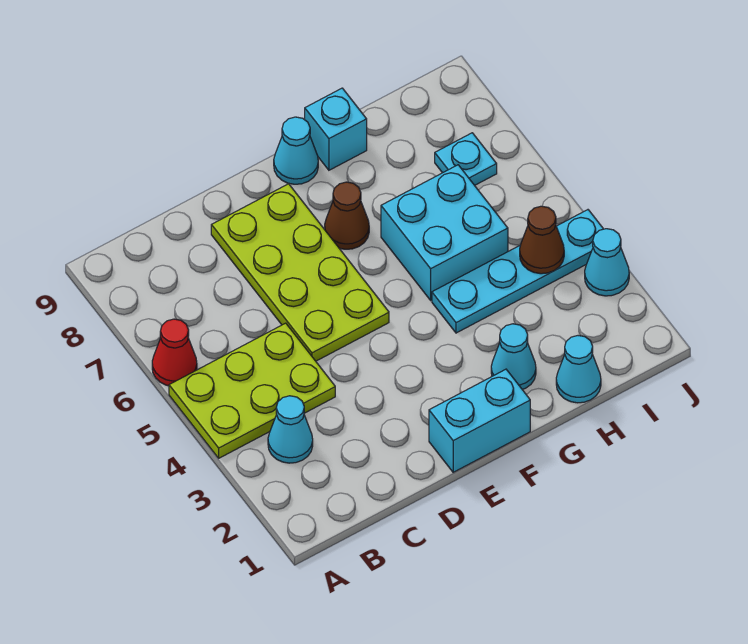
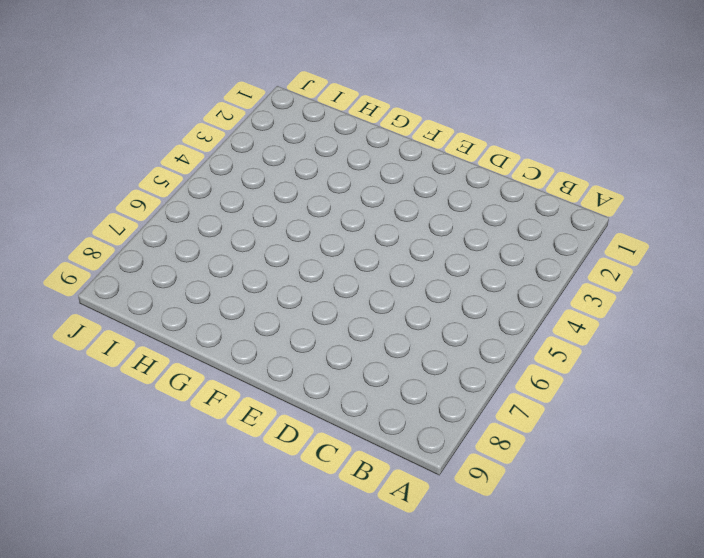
none -> lime 2x3 plate [169,323,335,458]
none -> red 1x1 cone [152,319,197,386]
none -> cyan 1x1 cone [268,396,313,463]

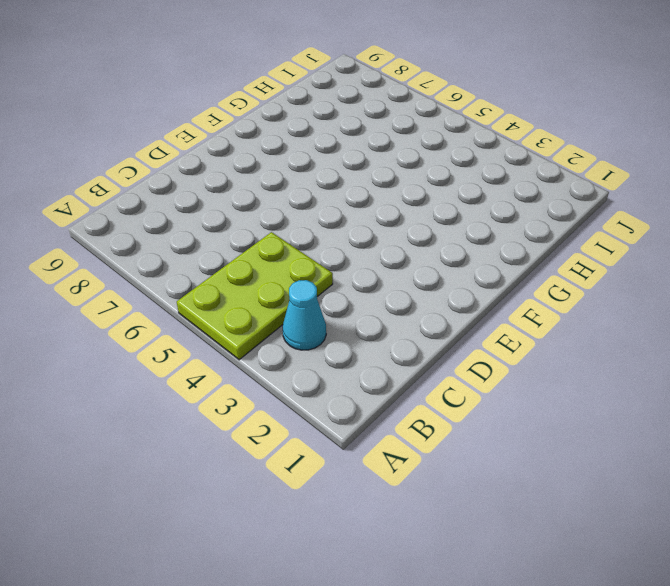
none -> red 1x1 cone [152,319,197,386]
none -> lime 2x4 plate [211,184,389,361]
none -> cyan 1x2 brick [429,369,530,472]

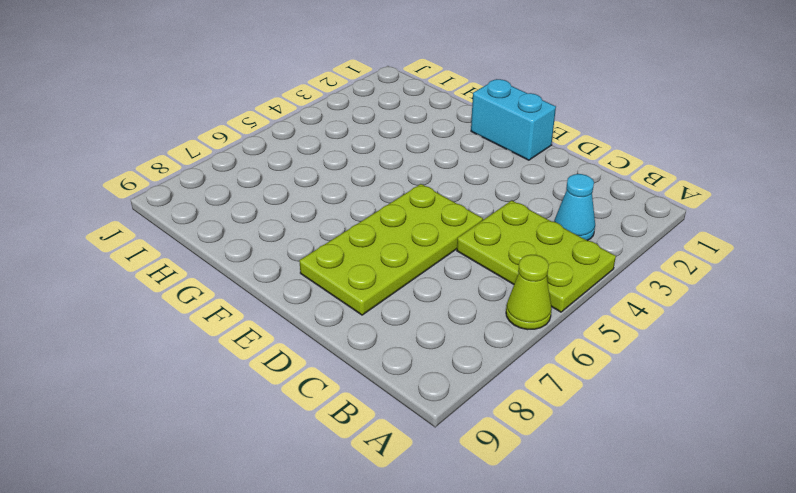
lime 1x1 cone [506,255,552,330] -> red 1x1 cone [152,319,197,386]
none -> brown 1x1 cone [325,182,369,249]
none -> cyan 1x1 cone [274,117,318,184]
none -> cyan 1x1 cone [491,324,536,390]

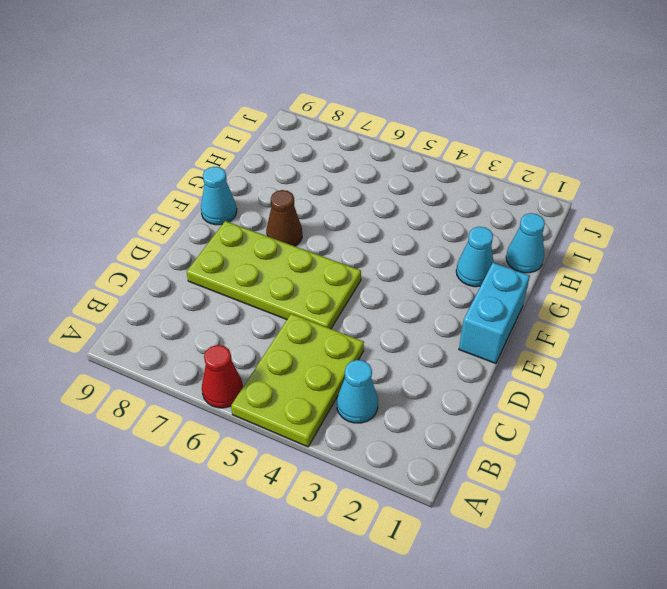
none -> cyan 1x4 plate [432,210,603,333]
none -> cyan 2x2 brick [381,165,508,300]
none -> cyan 1x1 brick [305,88,367,170]

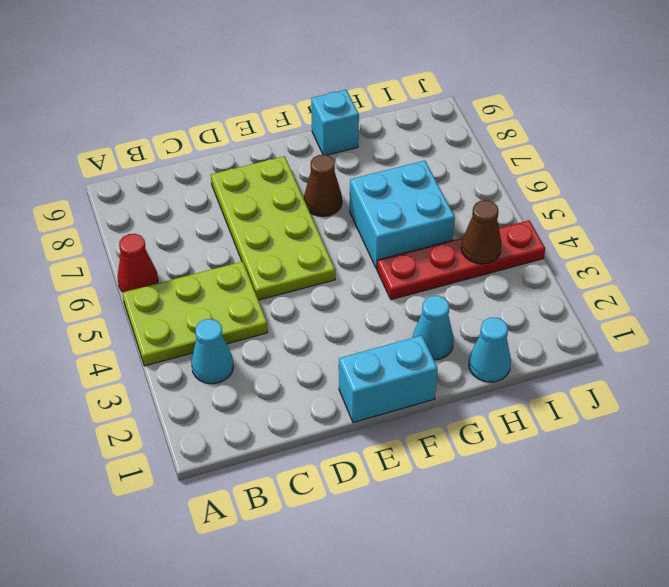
red 1x4 plate [377,220,545,300] -> cyan 1x4 plate [432,210,603,333]
none -> cyan 1x1 cone [274,117,318,184]
none -> cyan 1x1 plate [435,133,497,185]
none -> cyan 1x1 cone [585,229,629,296]

